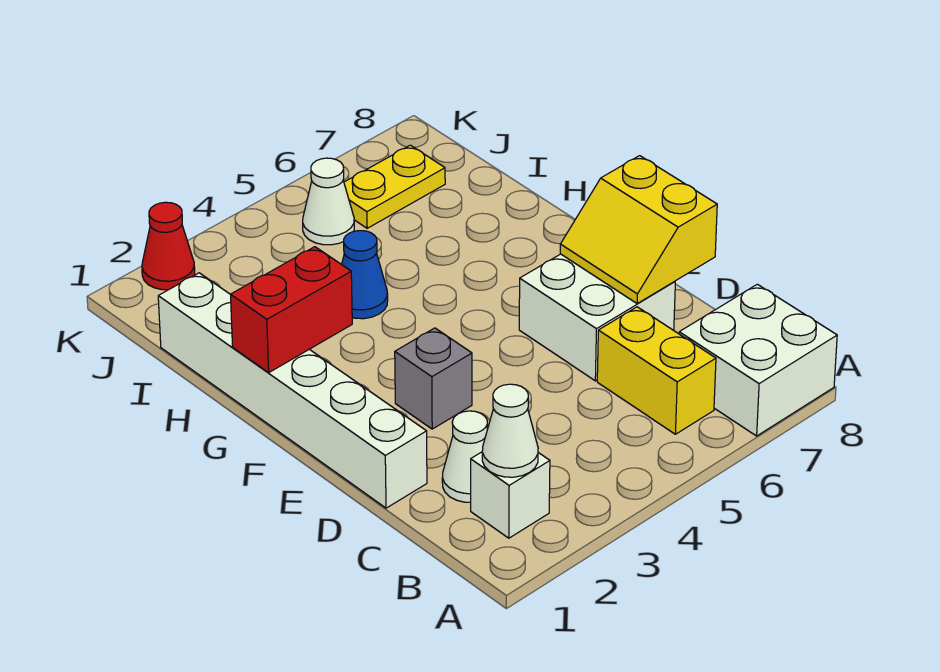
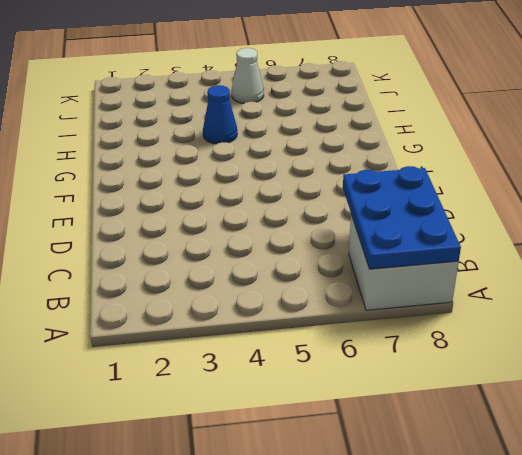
blue 2x3 plate [343,166,461,269] -> none
none -> white 1x1 brick [471,452,550,538]
none -> yellow 1x2 brick [597,307,716,434]
none -> white 1x1 cone [442,411,487,502]

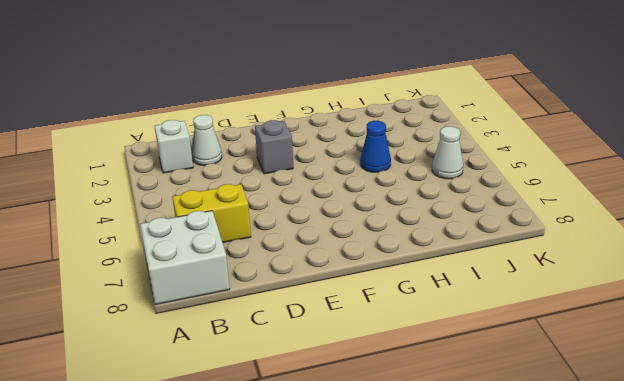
none -> white 1x6 brick [158,273,427,508]
none -> white 2x2 brick [519,254,675,381]
none -> yellow 1x2 plate [344,145,445,228]

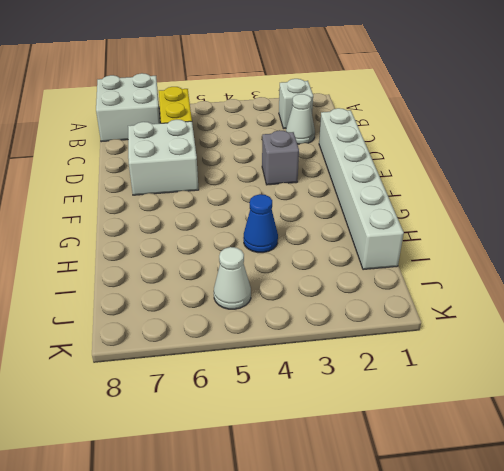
none -> yellow 1x2 plate [344,145,445,228]
none -> red 1x1 cone [142,202,195,290]
none -> white 1x1 cone [482,384,538,477]

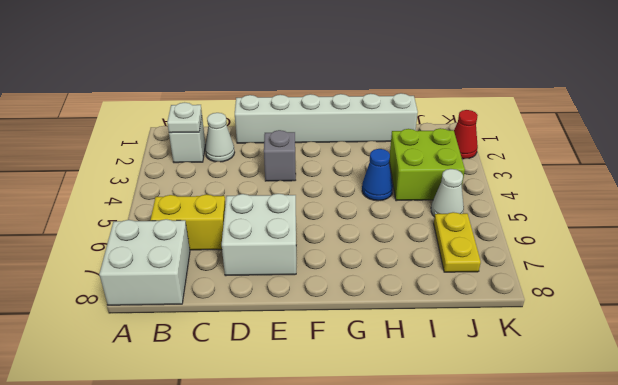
white 1x1 plate [167,103,202,133] -> white 1x1 cone [482,384,538,477]
lime 2x2 brick [389,128,465,201] -> none
none -> yellow 2x2 slope [560,156,717,303]
none -> red 1x2 brick [230,247,352,373]

